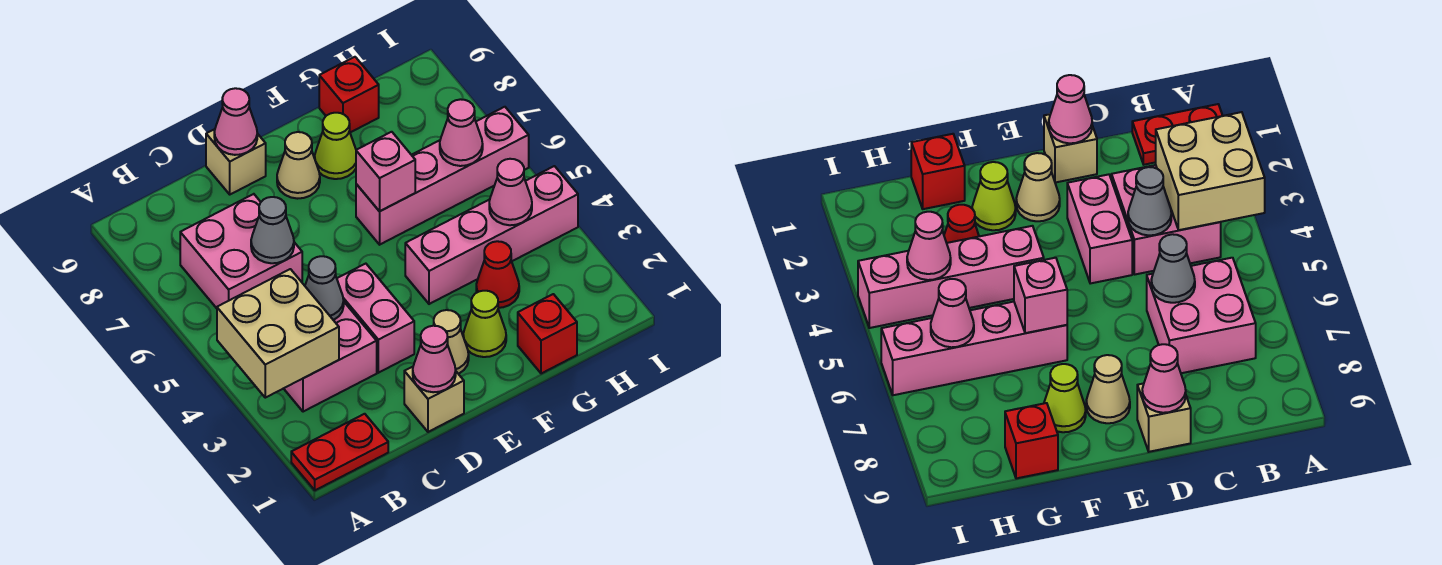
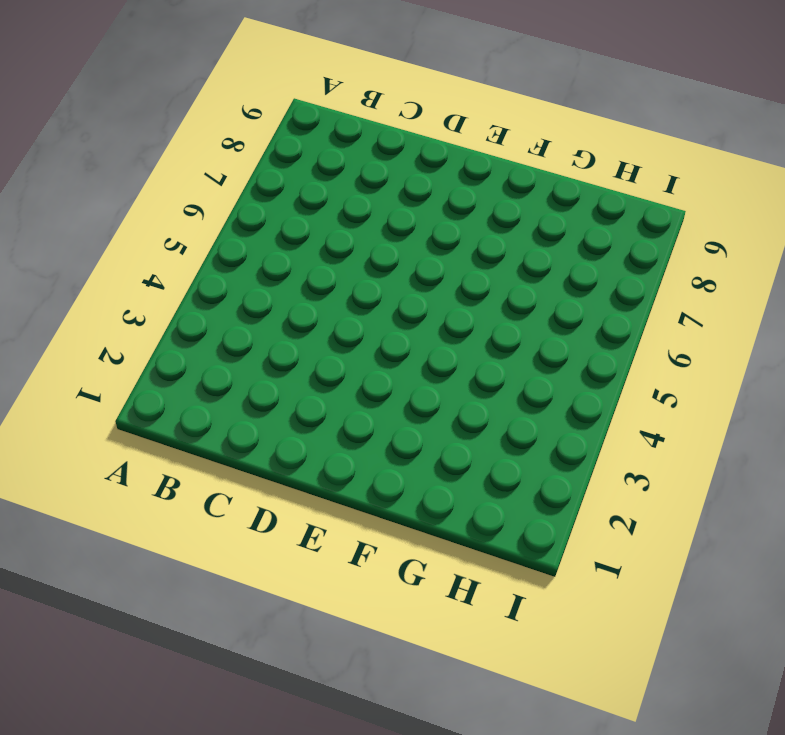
none -> red 1x2 plate [291,414,388,490]
none -> pink 2x2 brick [284,302,377,412]
none -> pink 2x2 brick [180,194,302,308]

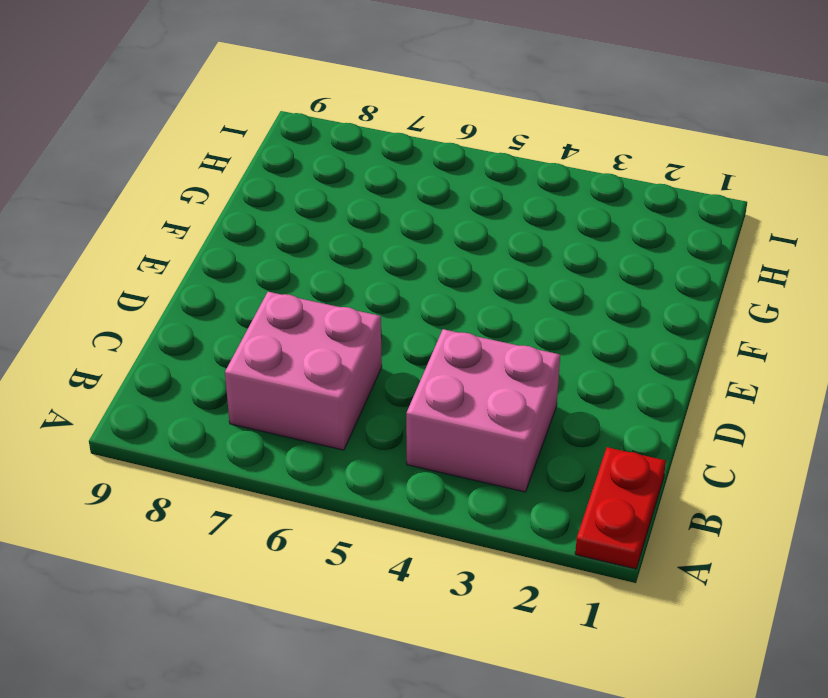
none -> tan 1x1 brick [404,367,464,432]
none -> pink 1x2 brick [337,264,414,373]
none -> tan 1x1 brick [206,129,266,194]

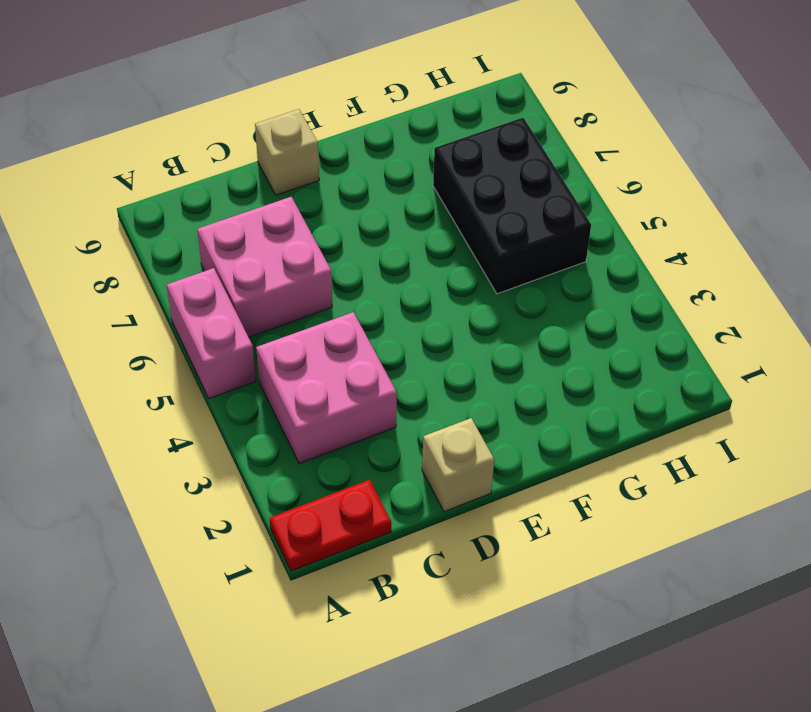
pink 1x2 brick [167,268,256,398] -> pink 1x2 brick moved to [337,264,414,373]
black 2x3 brick [433,118,591,294] -> pink 1x4 brick [356,107,529,245]
none -> tan 1x1 cone [434,310,469,374]
none -> tan 1x1 cone [277,132,320,199]
none -> lime 1x1 cone [463,291,506,357]

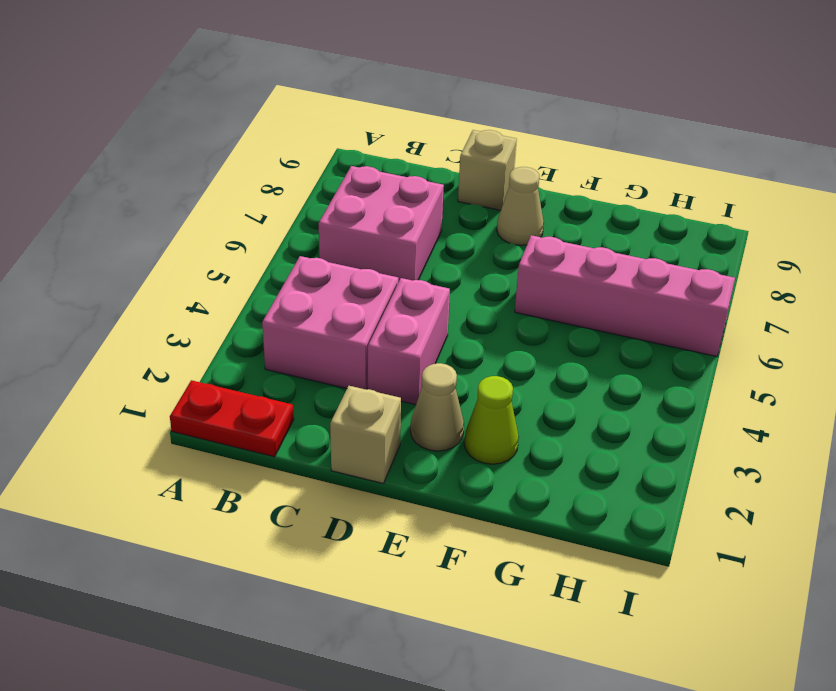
none -> pink 1x4 brick [405,166,578,304]
none -> lime 1x1 cone [315,113,356,179]
none -> red 1x1 brick [518,294,577,374]

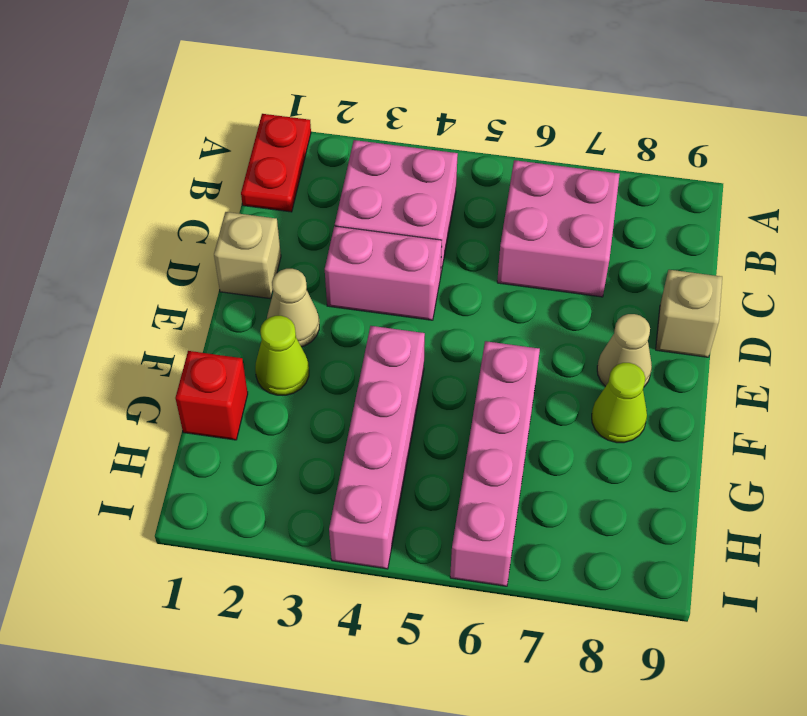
none -> red 1x1 cone [476,241,519,308]
none -> red 1x1 brick [319,57,379,132]
none -> tan 2x2 brick [217,269,339,398]

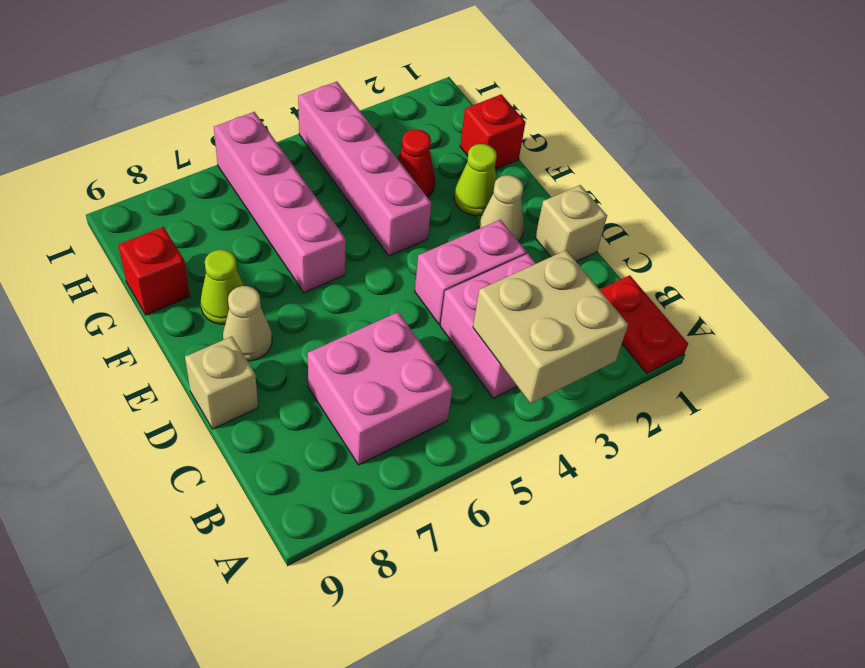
none -> grey 1x1 cone [305,256,344,320]
none -> grey 1x1 cone [251,197,294,263]
none -> pink 1x1 cone [413,326,456,392]

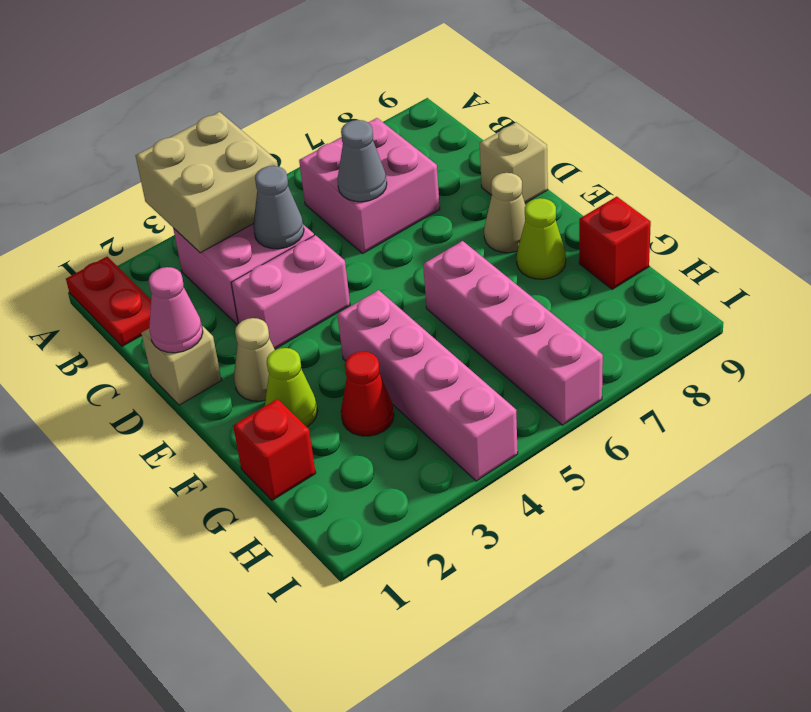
none -> pink 1x1 cone [214,88,257,155]
none -> pink 1x1 brick [356,132,415,211]
none -> pink 1x1 cone [489,159,532,225]

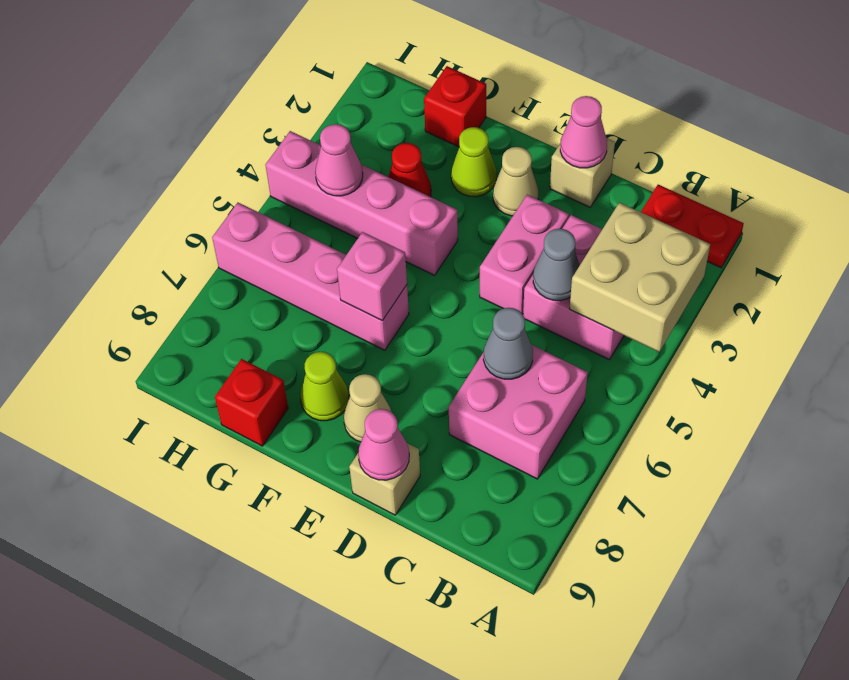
none -> pink 1x1 cone [440,99,483,166]

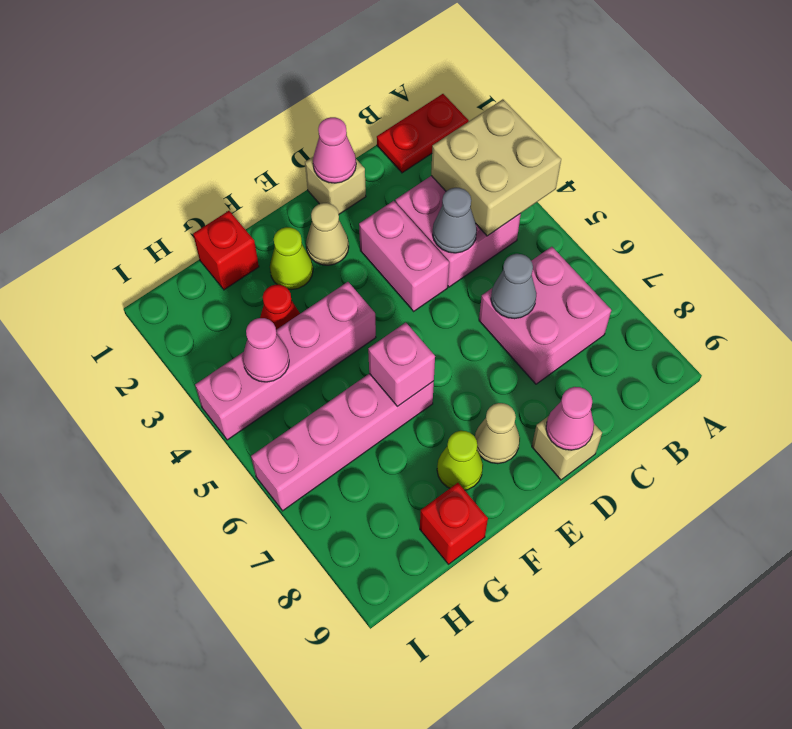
none -> pink 1x1 cone [440,99,483,166]

